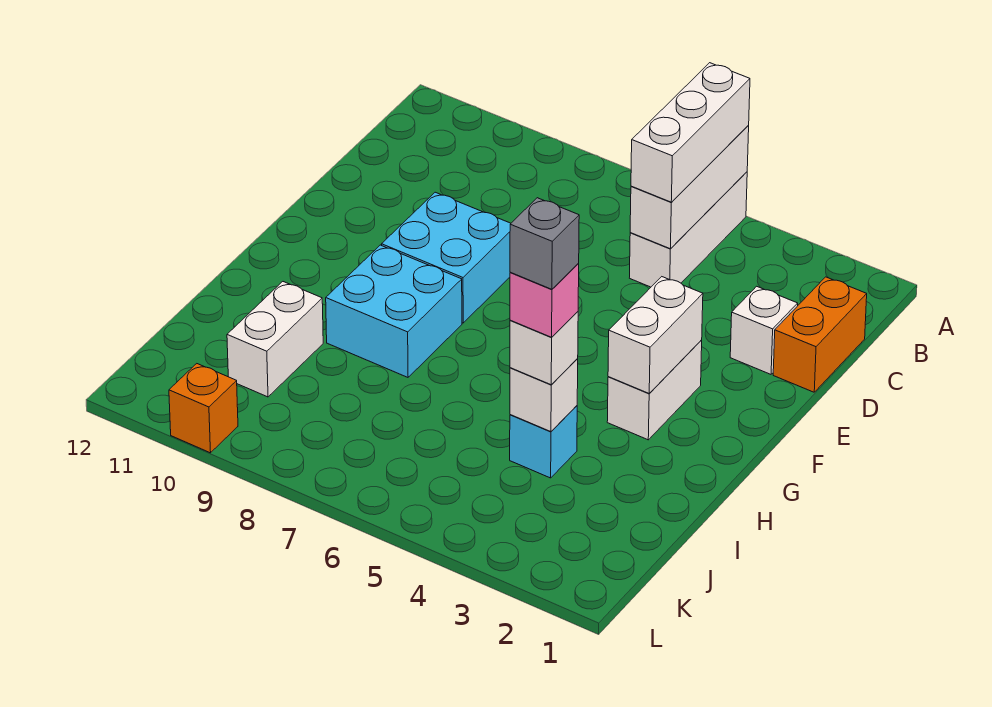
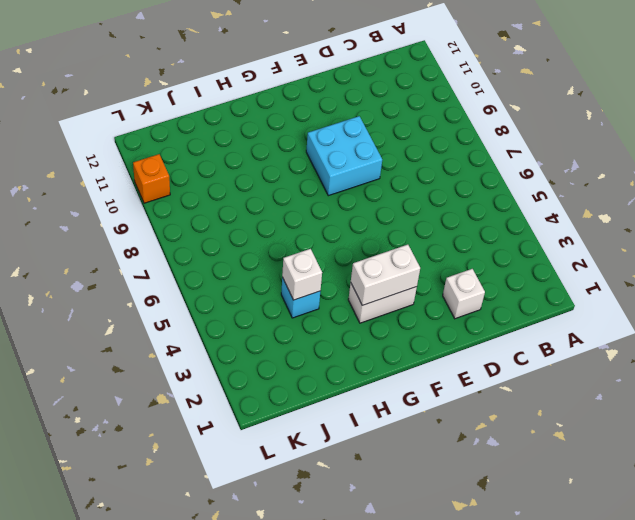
none -> white 1x3 brick [630,172,747,287]
none -> orange 1x2 brick [773,277,867,392]
none -> cyan 2x2 brick [326,245,462,377]

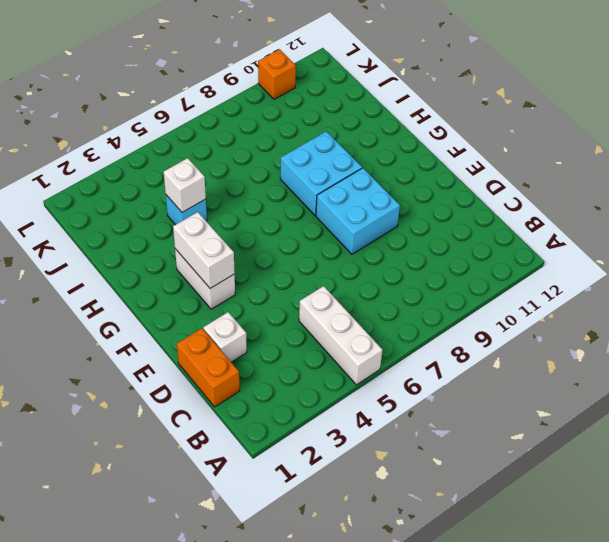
none -> white 1x2 brick [227,282,323,397]
none -> white 1x3 brick [630,126,749,249]
none -> white 1x3 brick [631,63,750,202]

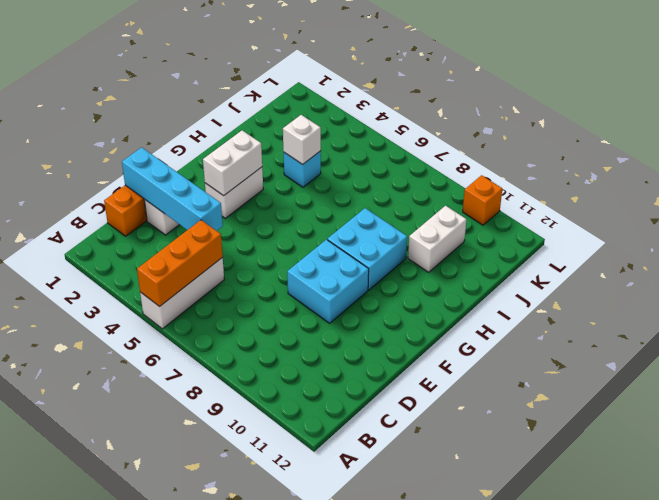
orange 1x3 brick [137,220,223,307] -> white 1x3 brick [630,126,749,249]
cyan 1x4 brick [122,147,223,231] -> none
none -> white 1x3 brick [631,63,750,202]
none -> white 1x1 brick [510,312,578,385]
none -> pink 1x1 brick [510,264,579,337]

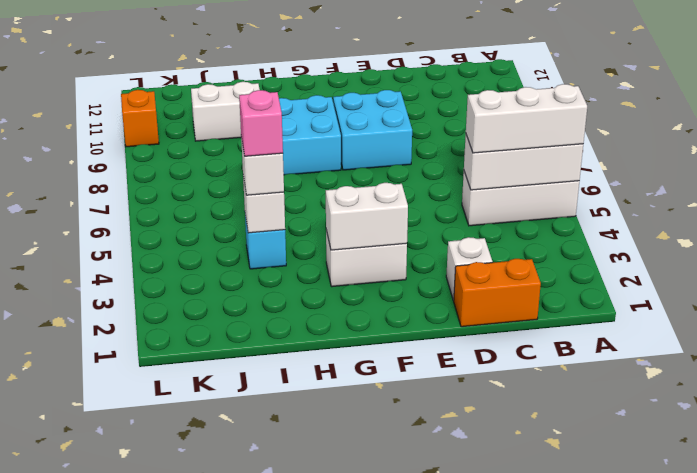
none -> grey 1x1 brick [510,198,579,289]

